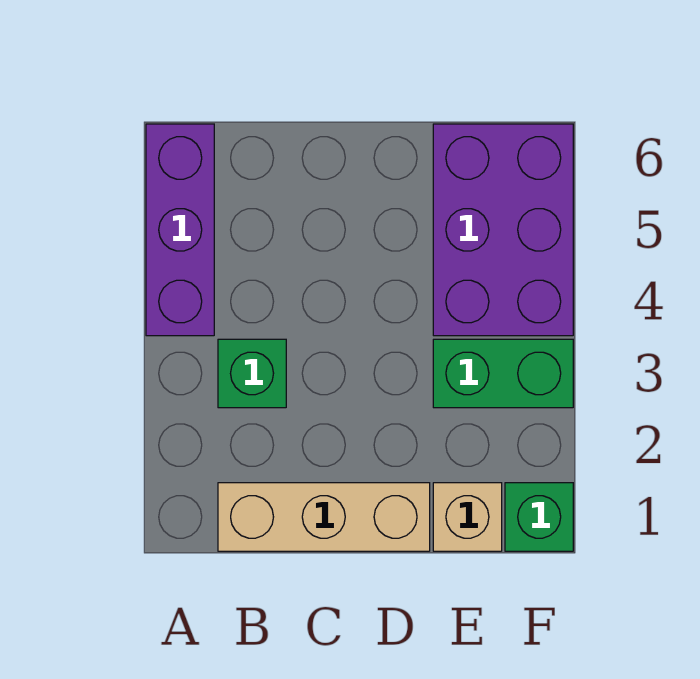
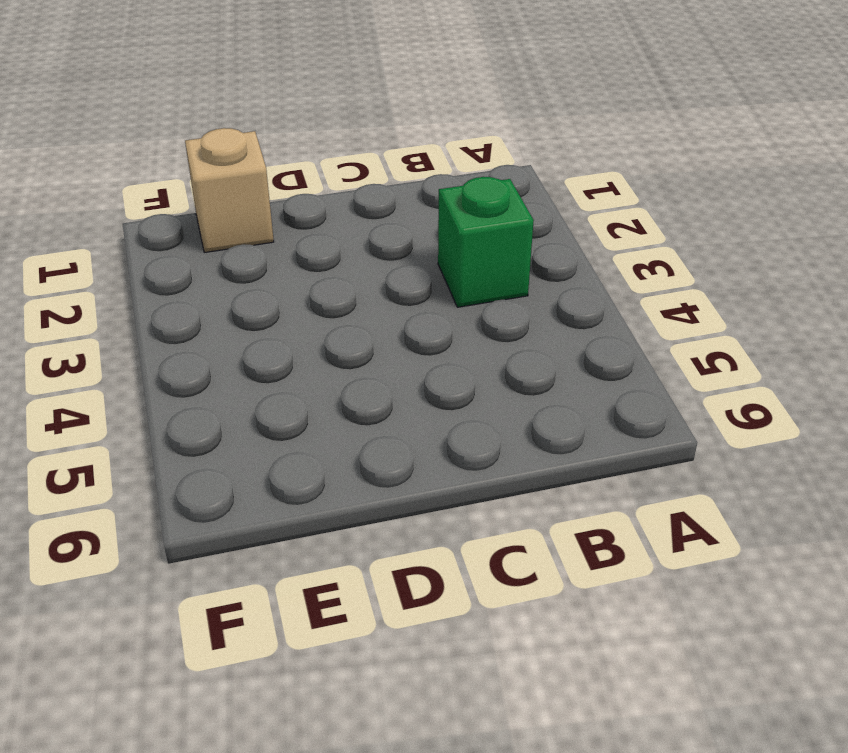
none -> purple 1x3 brick [146,124,214,336]
none -> tan 1x3 brick [218,483,430,551]

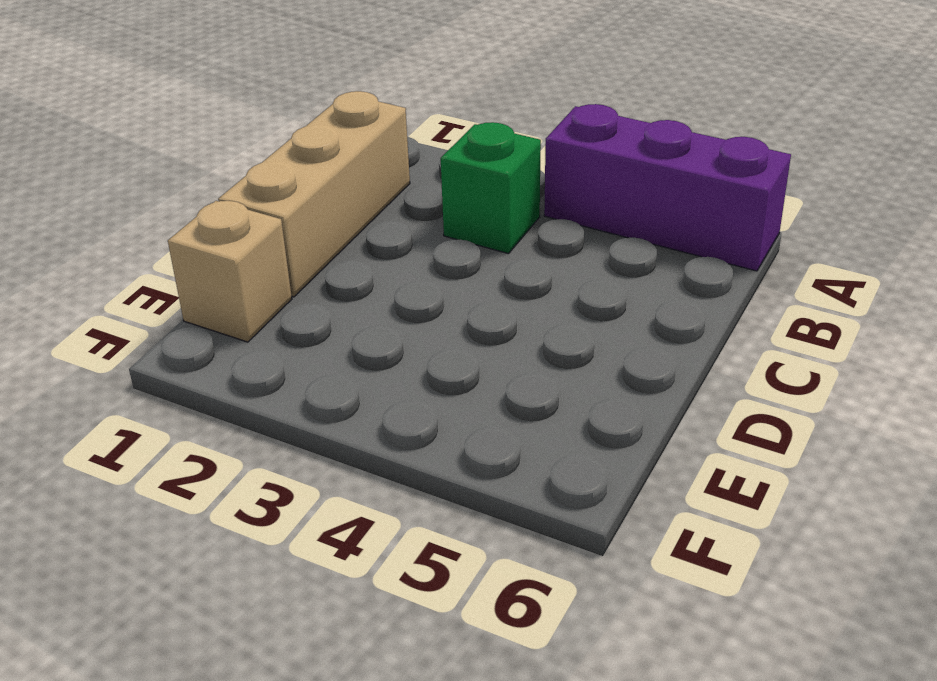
none -> green 1x2 brick [433,339,573,408]
none -> purple 2x3 brick [433,124,573,336]

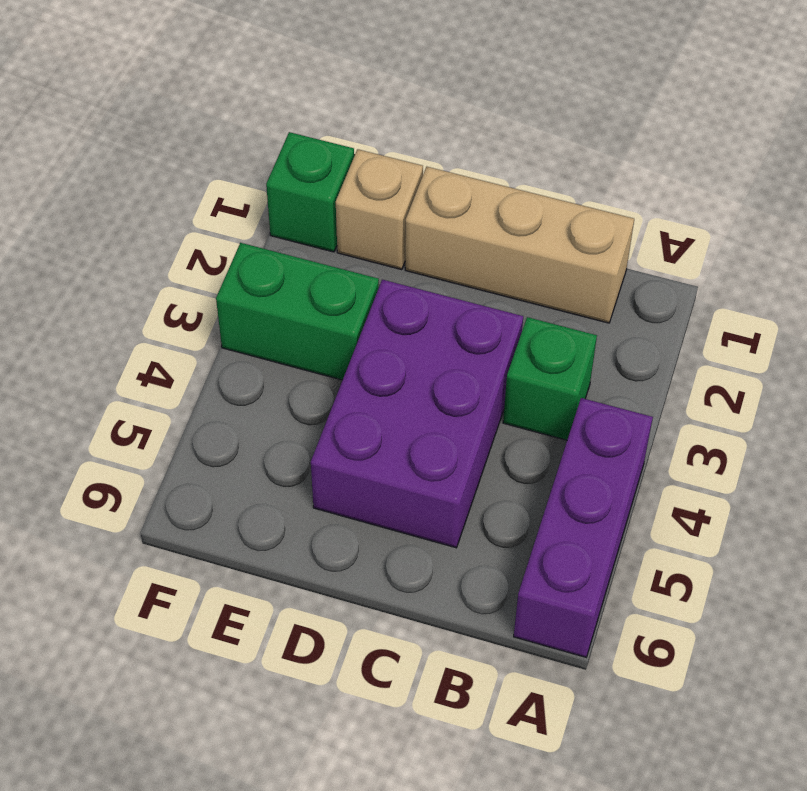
purple 2x3 brick [311,280,523,548] -> purple 2x3 brick moved to [433,124,573,336]

